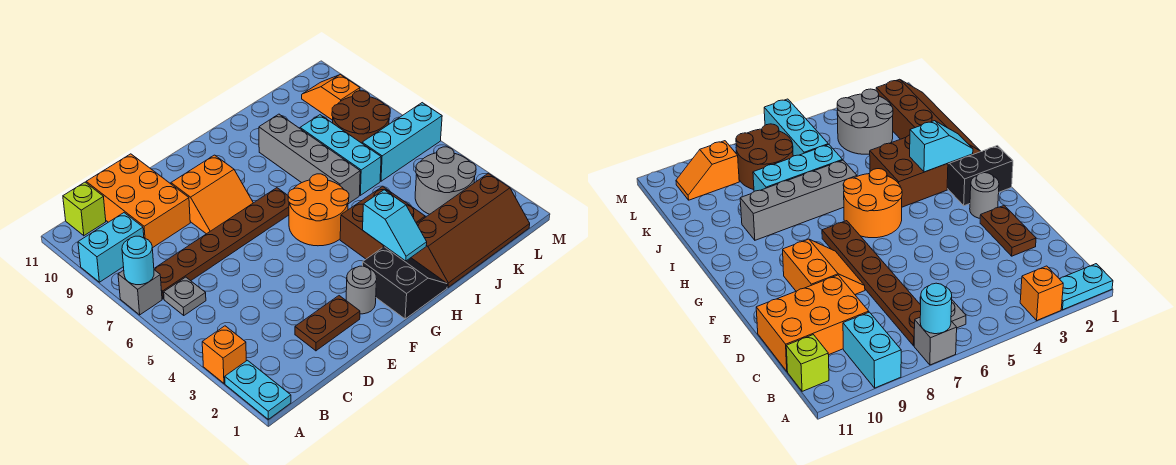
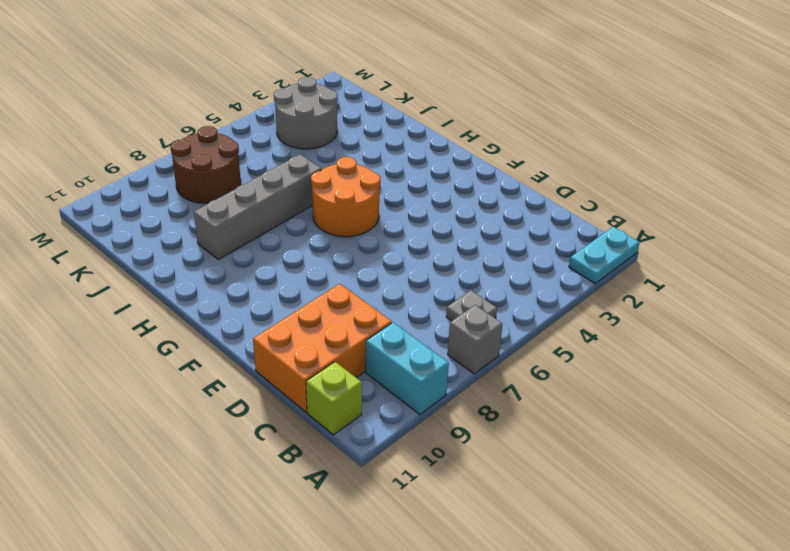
none -> orange 1x1 brick [202,326,246,383]
none -> brown 1x6 plate [154,188,289,299]
none -> brown 1x2 plate [295,296,360,351]

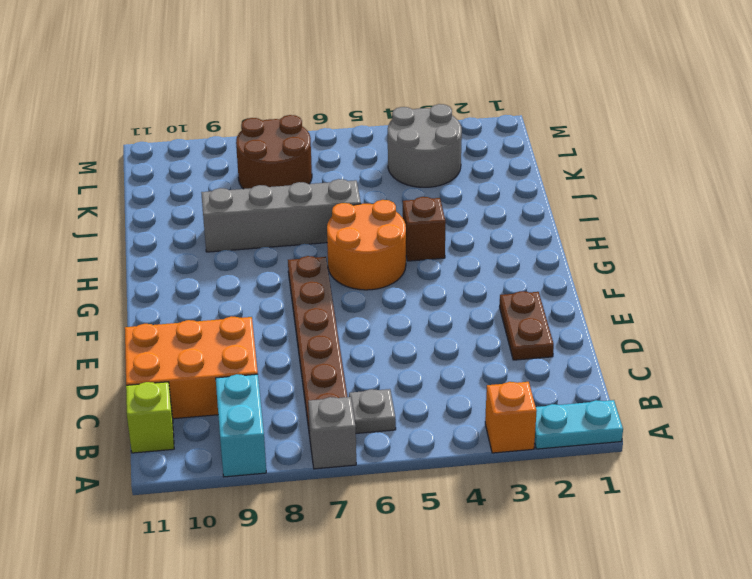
brown 1x1 brick [403,197,446,261] -> brown 2x2 brick [340,186,425,259]
none -> orange 2x2 slope [171,155,253,234]
none -> grey 1x1 round brick [346,266,377,314]
none -> black 2x2 slope [363,247,447,319]

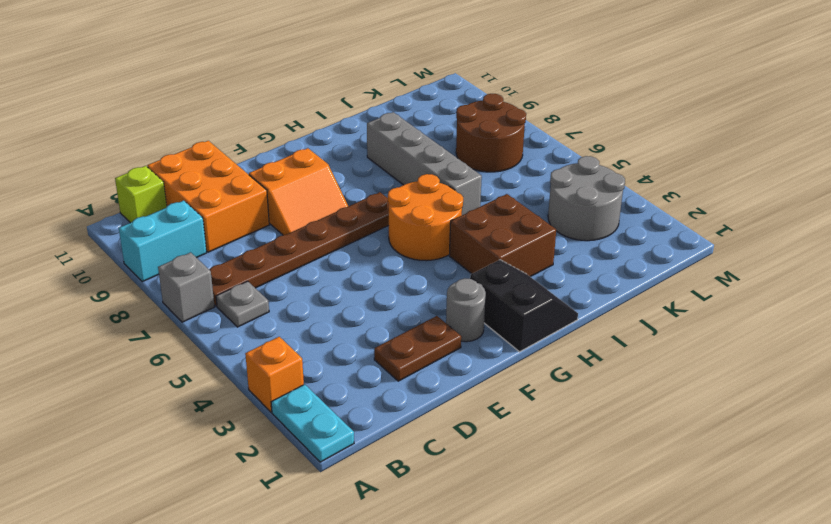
none -> brown 2x4 slope [411,173,530,287]
none -> cyan 1x3 brick [300,115,381,195]
none -> cyan 1x3 brick [362,103,442,181]

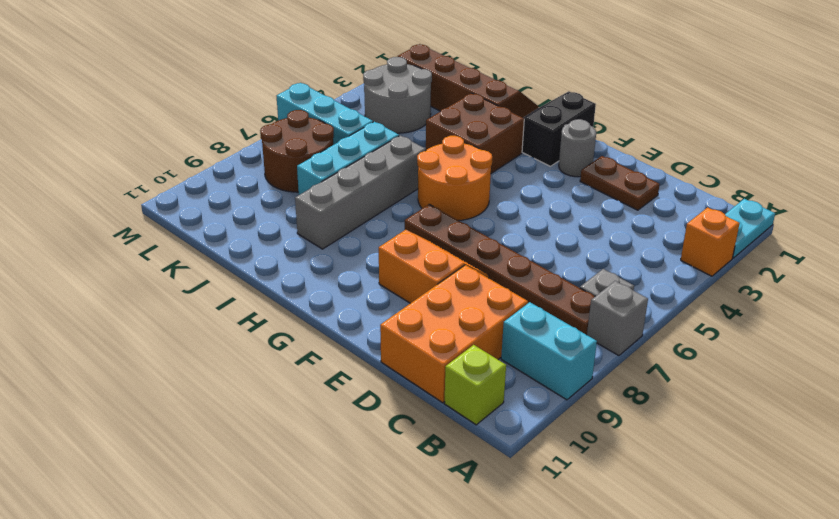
none -> orange 1x2 slope [302,75,360,120]
none -> cyan 1x1 round brick [122,236,154,285]
none -> cyan 1x2 slope [363,190,427,261]

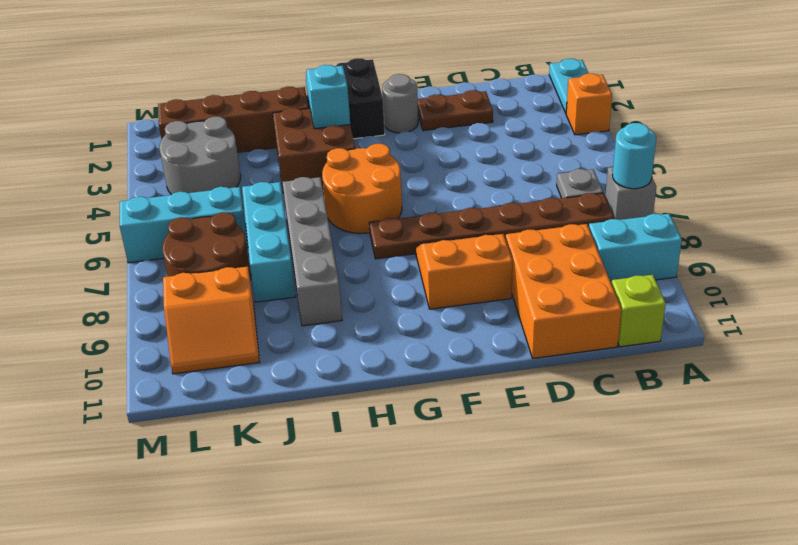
orange 2x2 slope [163,267,260,374] -> orange 1x2 slope [302,75,360,120]

